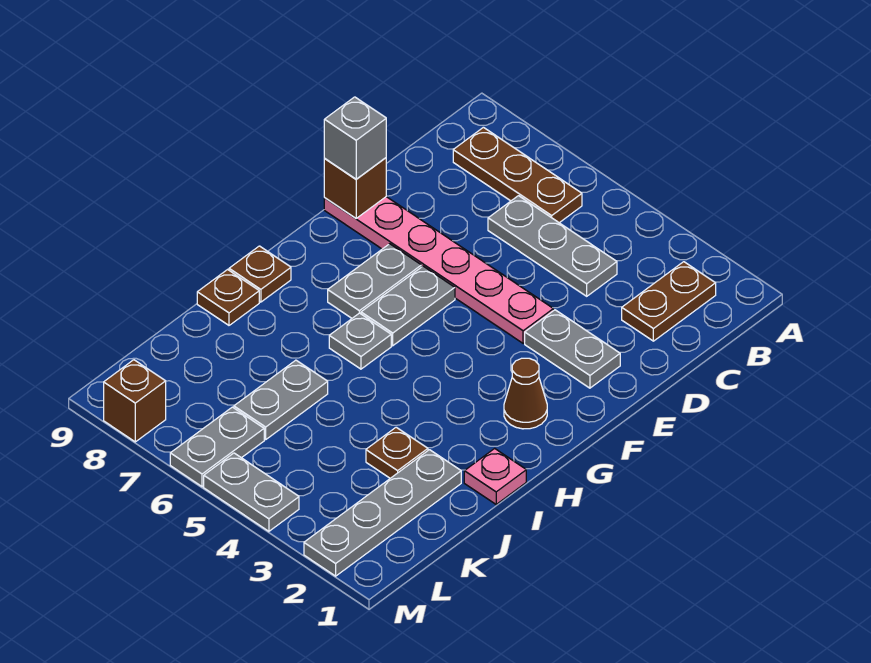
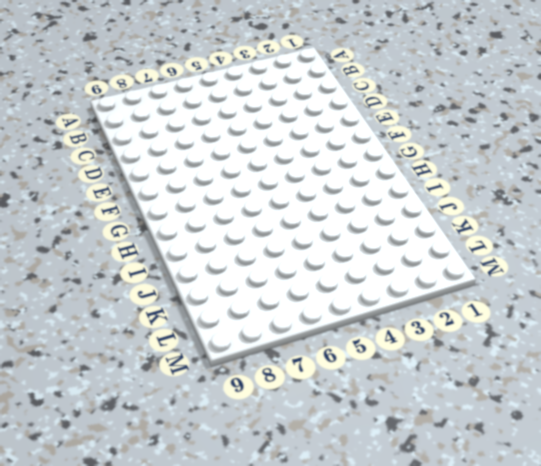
none -> brown 1x2 plate [622,262,716,341]
none -> brown 1x3 plate [453,127,582,223]
none -> grey 1x3 plate [488,196,617,296]

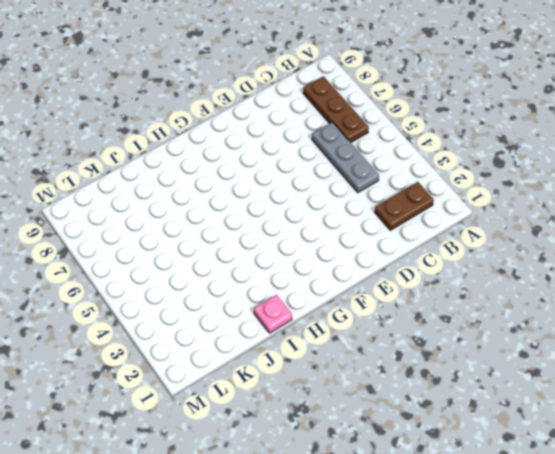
none -> grey 1x2 plate [525,310,620,388]
none -> pink 1x6 plate [324,197,553,343]
none -> grey 1x2 plate [361,266,455,346]

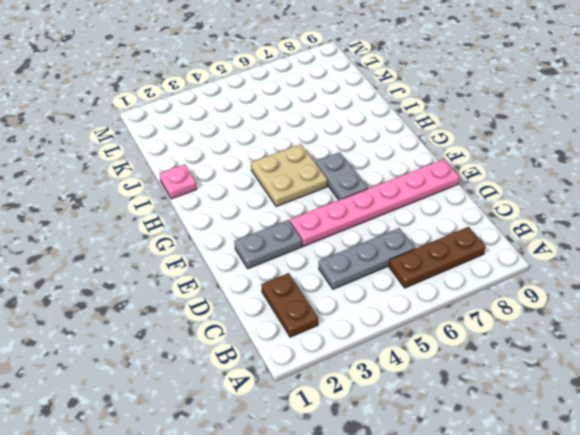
tan 2x2 plate [251,144,327,207] -> none
none -> grey 1x2 plate [328,244,421,318]
none -> brown 1x1 cone [504,358,547,429]
none -> grey 1x1 plate [329,313,391,369]

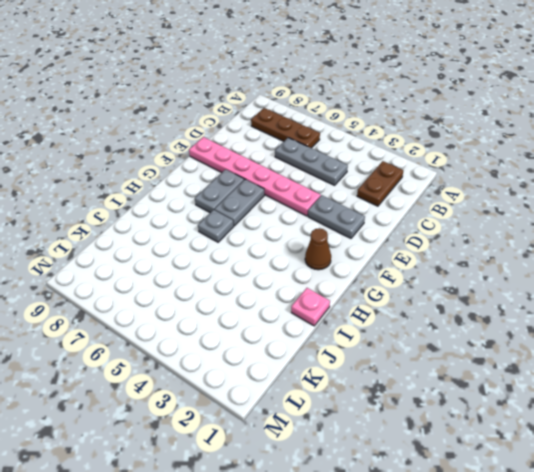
none -> brown 1x1 plate [229,246,291,302]
none -> brown 1x1 plate [197,270,259,325]
none -> grey 1x4 plate [304,450,461,576]

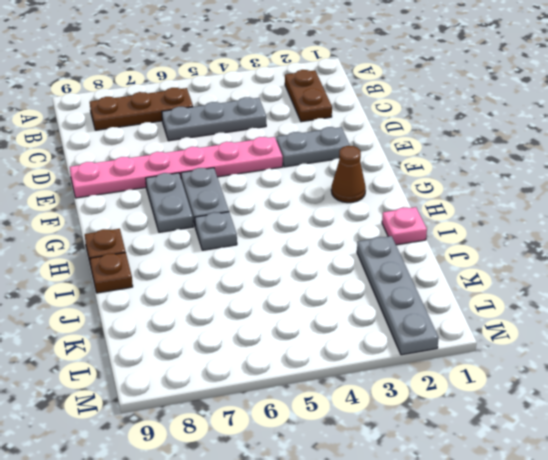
none -> brown 1x1 plate [366,427,428,478]
none -> grey 1x2 plate [234,360,328,440]
none -> grey 1x2 plate [170,407,264,487]

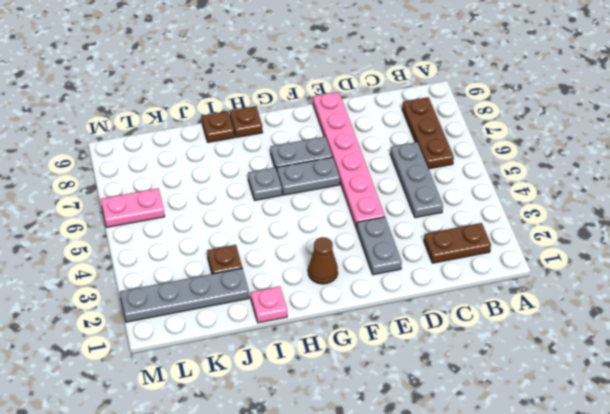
pink 1x2 plate [101,188,165,228] -> grey 1x2 plate [170,407,264,487]
none -> grey 1x2 plate [234,360,328,440]
none -> grey 1x2 plate [204,453,299,531]
none -> brown 1x1 brick [104,360,166,442]

